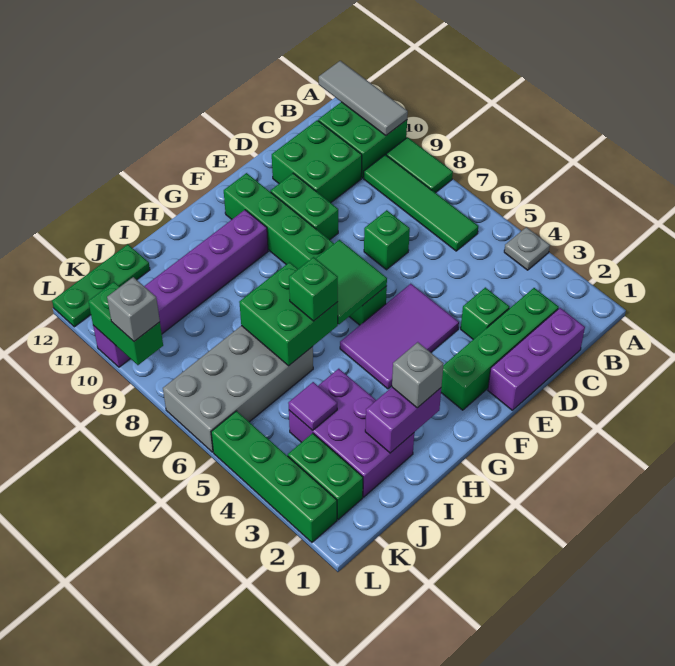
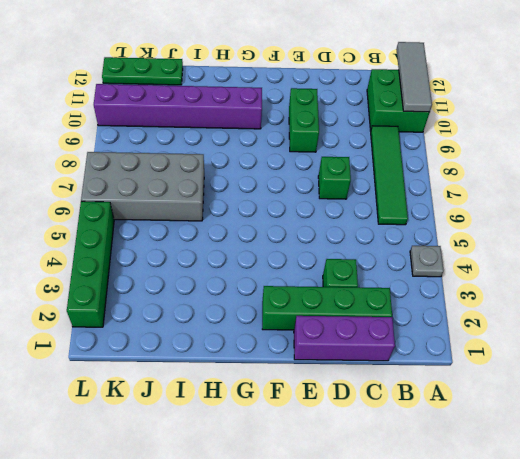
none -> green 1x2 tile [386,137,453,193]
none -> green 2x2 brick [272,120,362,203]
none -> purple 2x3 tile [340,284,459,389]

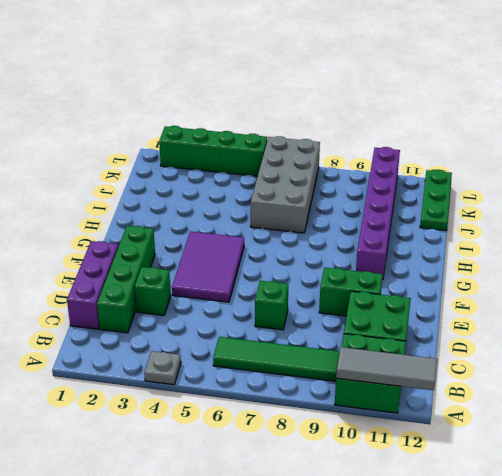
none -> green 1x2 tile [386,137,453,193]
none -> green 1x6 brick [224,173,387,325]
none -> purple 2x3 brick [289,369,414,497]

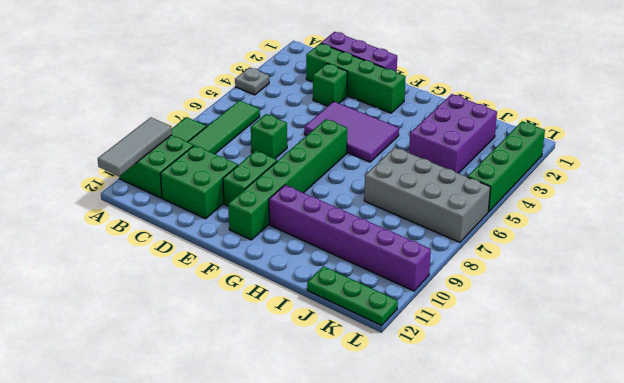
none -> green 1x2 brick [288,433,363,520]
none -> green 2x2 tile [316,240,387,324]
none -> purple 1x2 brick [365,387,441,453]

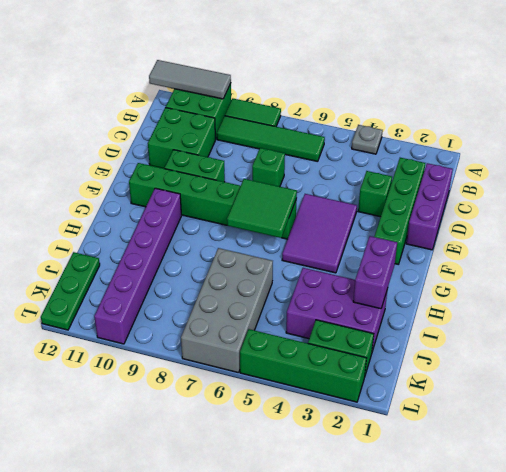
none -> green 2x2 brick [239,262,338,366]
none -> purple 1x1 tile [288,382,337,430]
none -> green 1x2 brick [88,282,163,365]

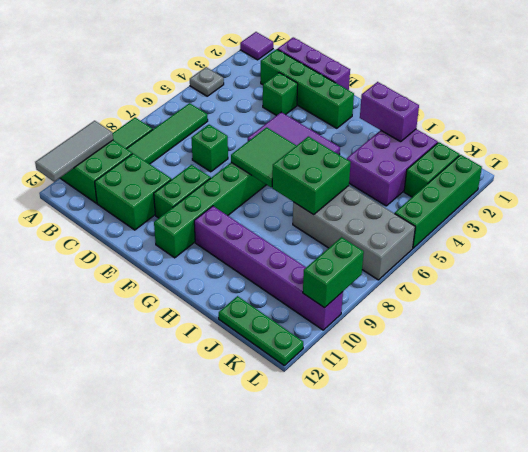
purple 1x1 tile [240,32,273,60] -> purple 1x1 tile moved to [288,382,337,430]
none -> grey 1x1 brick [392,342,444,408]
none -> green 1x1 brick [289,257,338,321]
none -> grey 1x1 brick [107,277,160,341]

